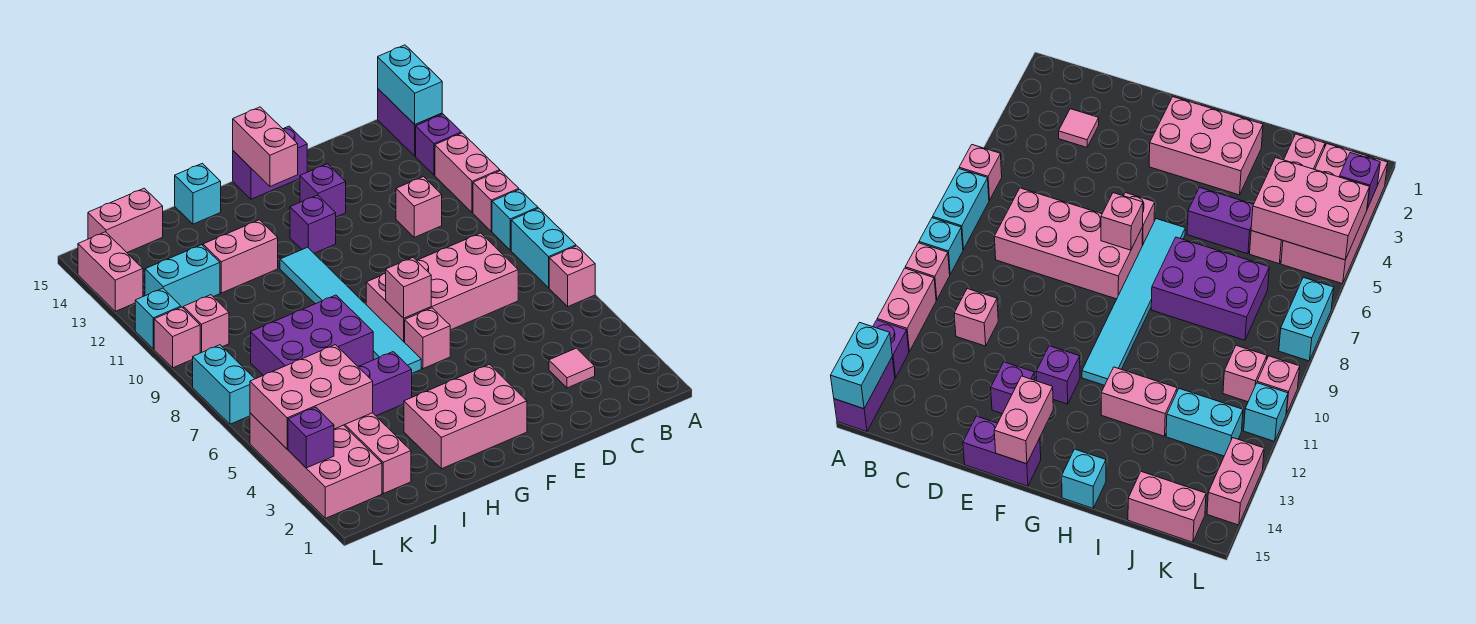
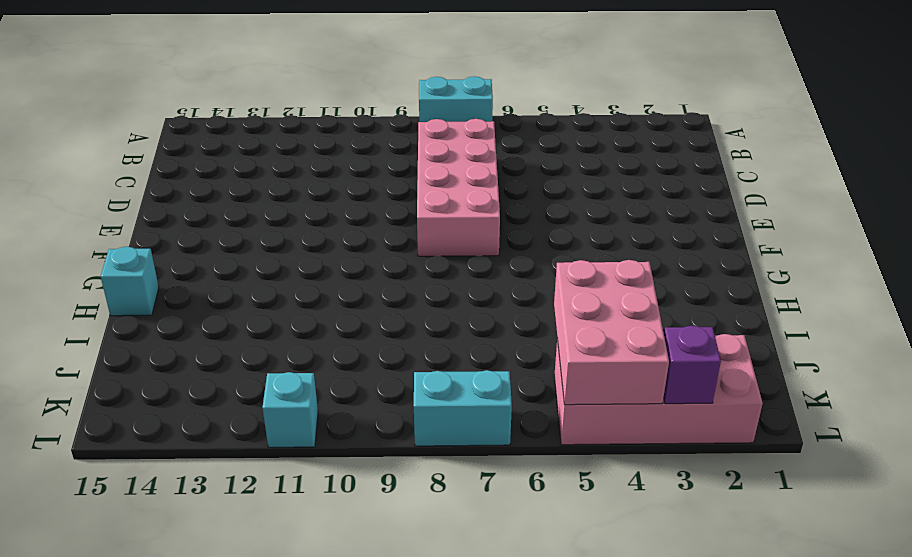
none -> pink 1x1 brick [549,246,595,306]
none -> cyan 1x1 brick [492,189,538,250]
none -> pink 1x1 brick [473,171,519,231]
none -> pink 1x2 brick [435,133,500,213]

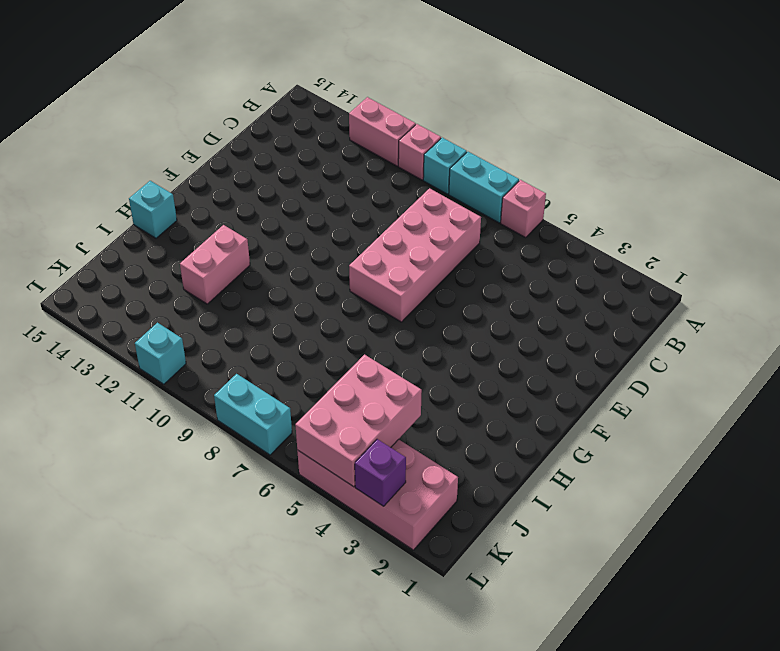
none -> purple 1x1 brick [416,114,461,175]
none -> purple 1x2 brick [378,89,442,156]
none -> pink 1x1 tile [549,348,595,388]
none -> pink 1x1 brick [396,177,442,237]

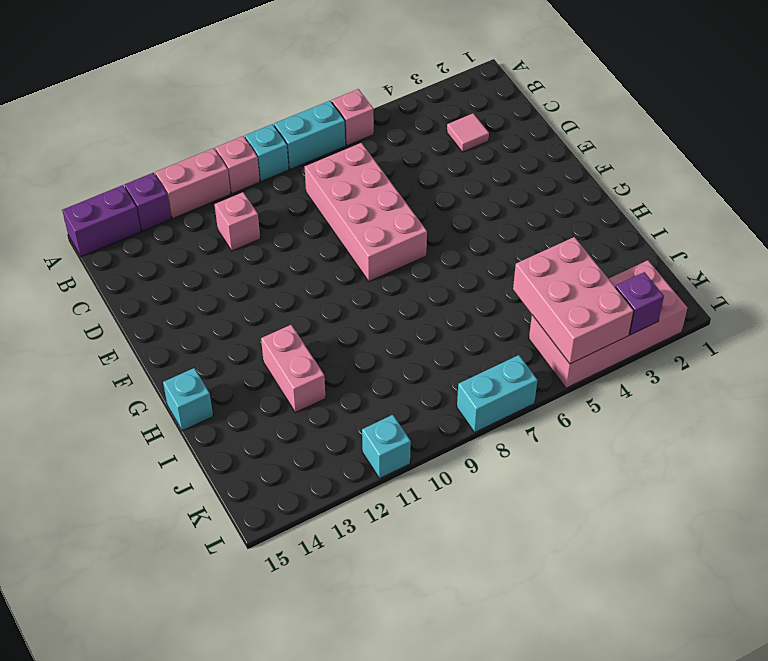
none -> purple 1x1 brick [300,164,346,217]
none -> purple 1x2 brick [233,126,307,199]
none -> pink 2x3 brick [404,364,527,469]
none -> pink 1x1 brick [405,308,450,369]

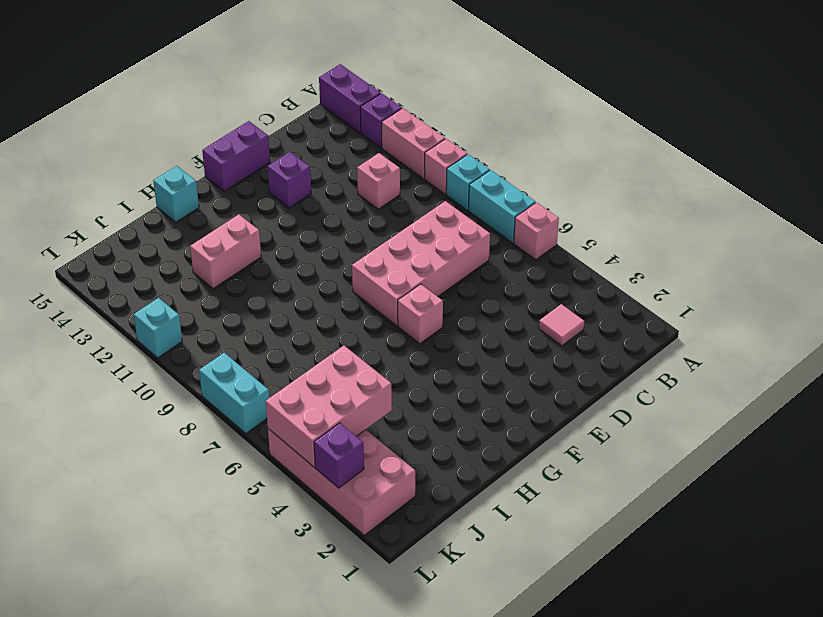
none -> pink 2x3 brick [404,364,527,469]
none -> purple 1x1 brick [290,195,336,253]
none -> cyan 1x6 tile [280,247,421,373]
none -> purple 1x2 brick [358,352,412,416]

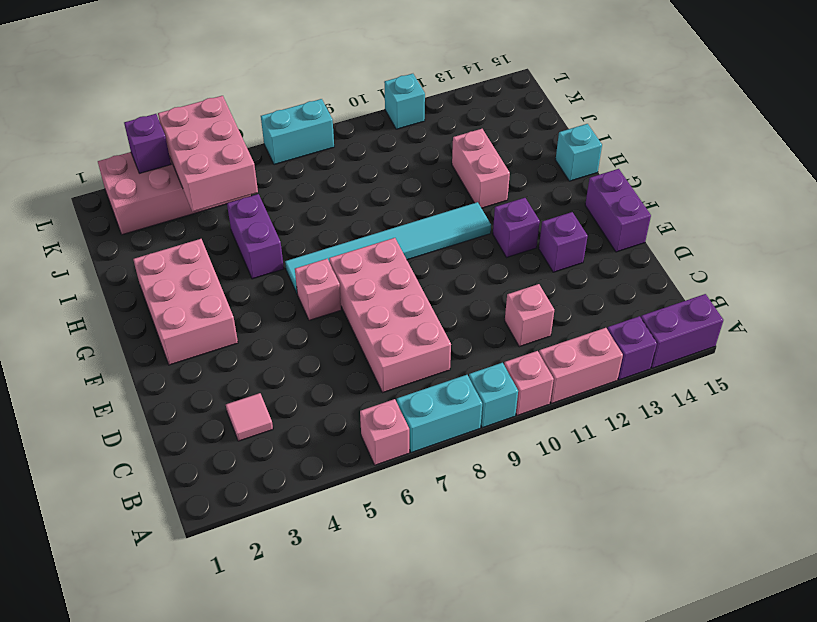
none -> purple 2x3 brick [251,295,373,375]
none -> pink 1x4 brick [344,413,411,494]
none -> cyan 1x2 brick [145,245,220,308]
none -> pink 1x2 brick [88,188,163,252]

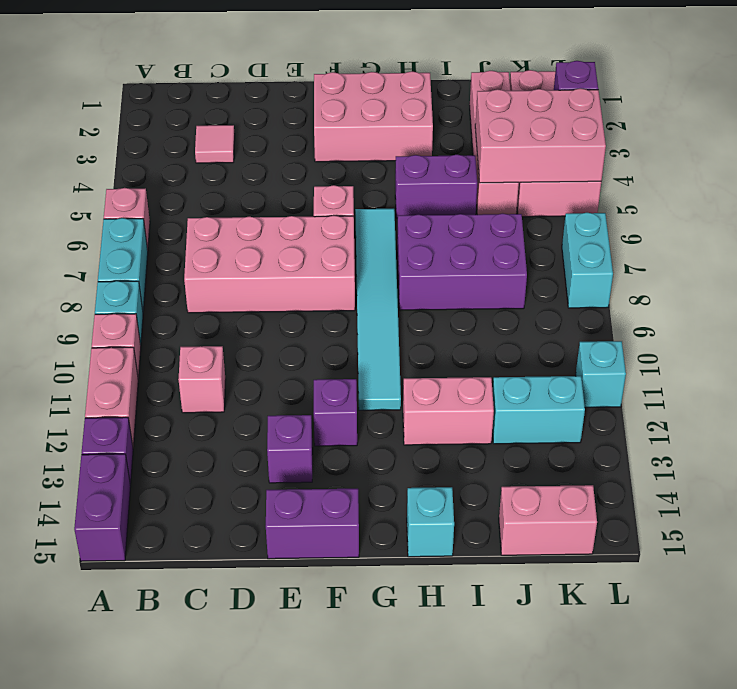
none -> pink 1x1 brick [183,295,229,353]
none -> pink 1x1 brick [154,307,200,368]
none -> pink 1x2 brick [78,232,143,311]
none -> cyan 1x2 brick [378,45,442,125]

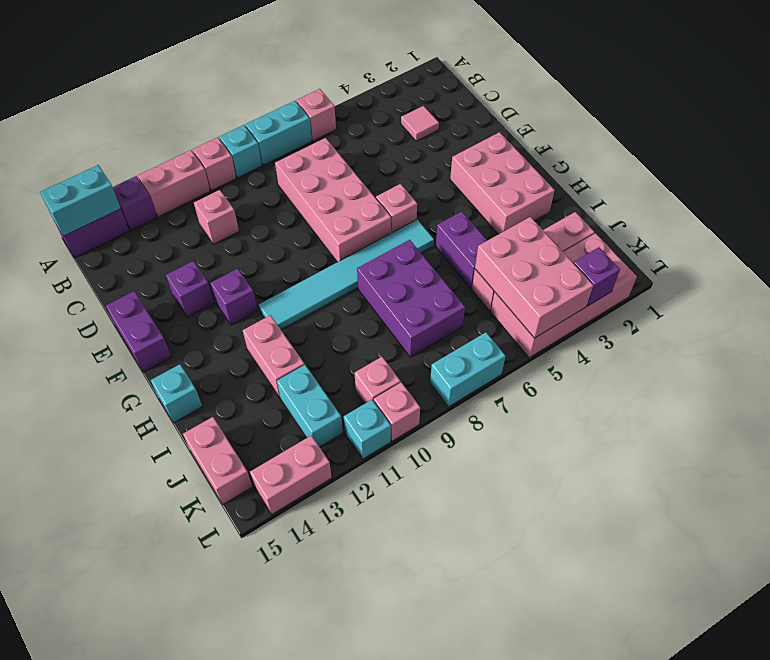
none -> pink 1x1 brick [386,258,431,318]
none -> pink 1x2 brick [233,107,298,186]

